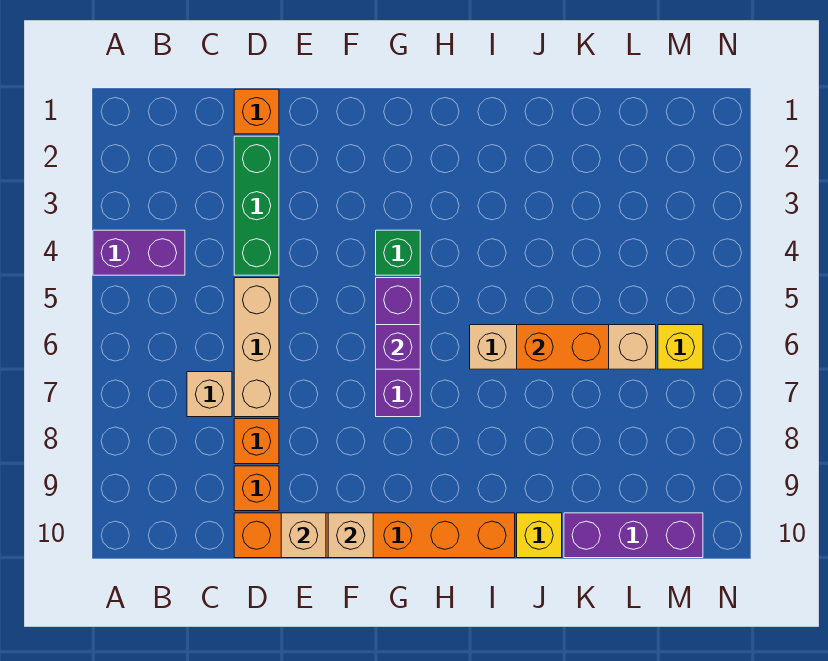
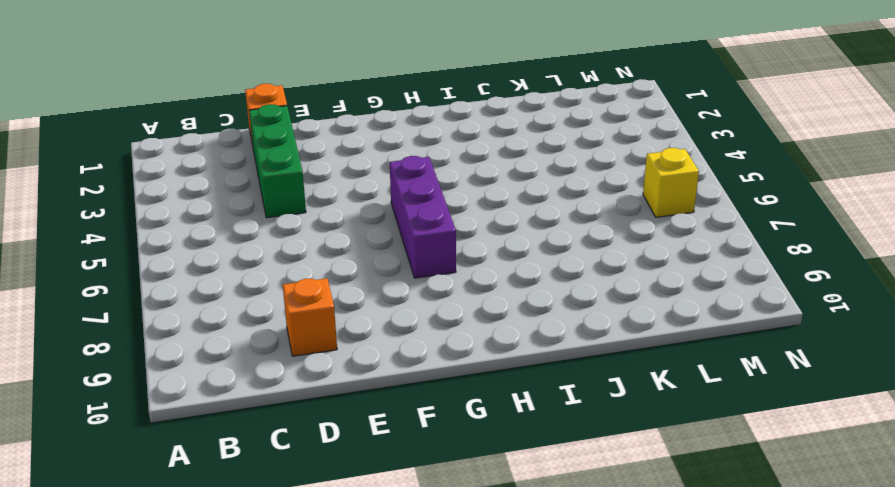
none -> purple 1x2 brick [93,230,185,275]
none -> tan 1x1 brick [187,372,232,417]
none -> tan 1x3 brick [234,278,279,417]

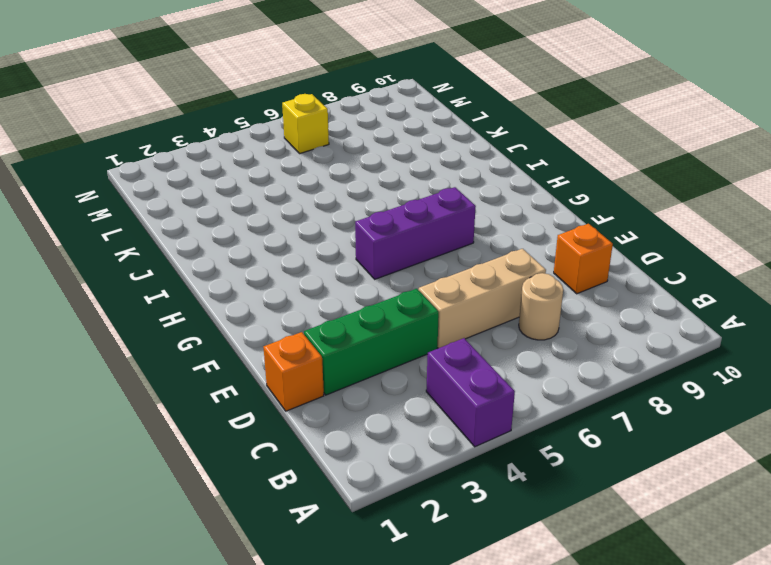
tan 1x1 round brick [519,273,563,340] -> tan 1x1 brick [187,372,232,417]
none -> orange 1x1 brick [234,419,279,464]
none -> orange 1x6 brick [234,513,515,558]
none -> green 1x1 brick [376,230,420,275]

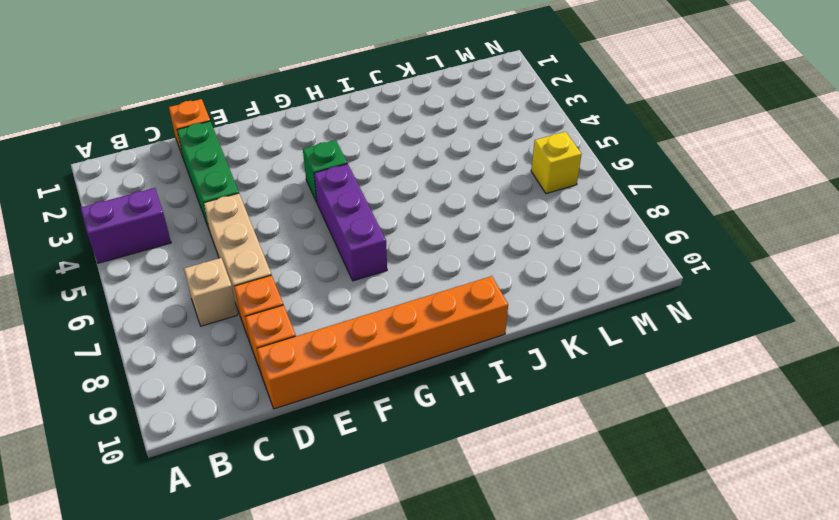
none -> tan 1x4 brick [470,325,656,369]
none -> yellow 1x1 brick [517,513,562,558]
none -> purple 1x3 brick [564,513,703,558]

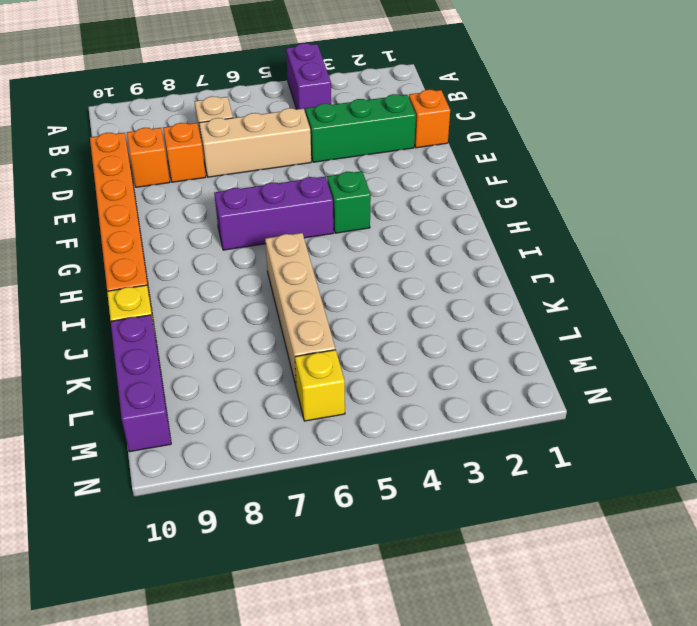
none -> tan 1x1 brick [281,513,326,558]
none -> tan 1x1 brick [328,513,373,558]
none -> purple 1x1 brick [376,325,420,369]

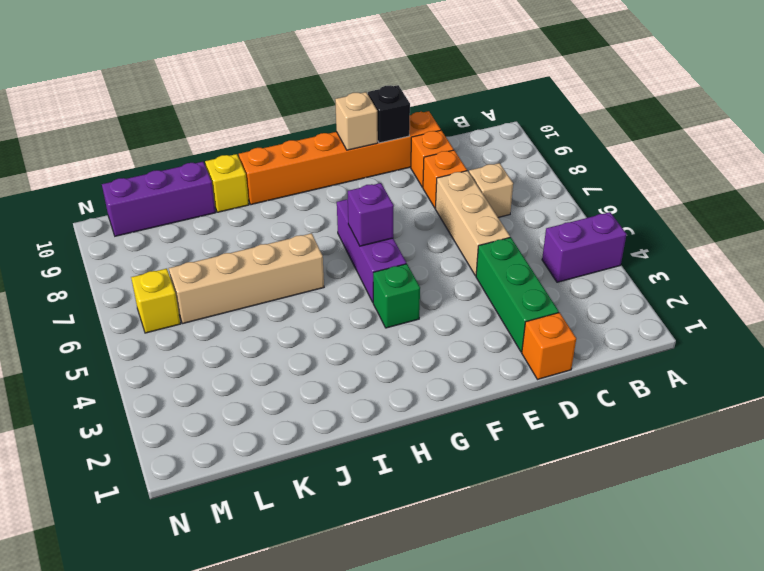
black 1x1 brick [368,85,410,143] -> tan 1x1 brick [281,513,326,558]
none -> orange 1x2 brick [517,325,609,369]

